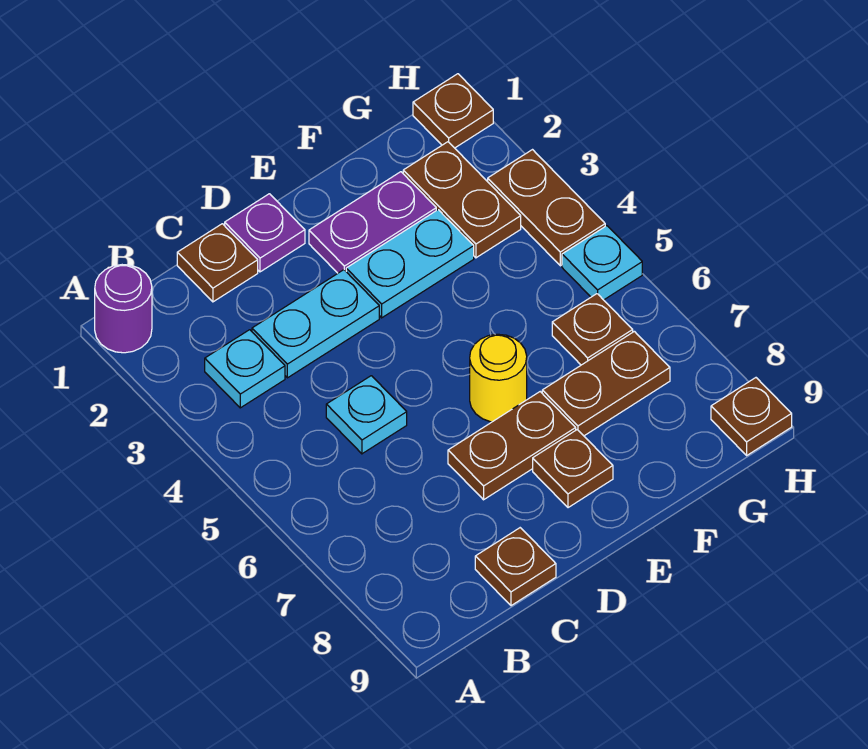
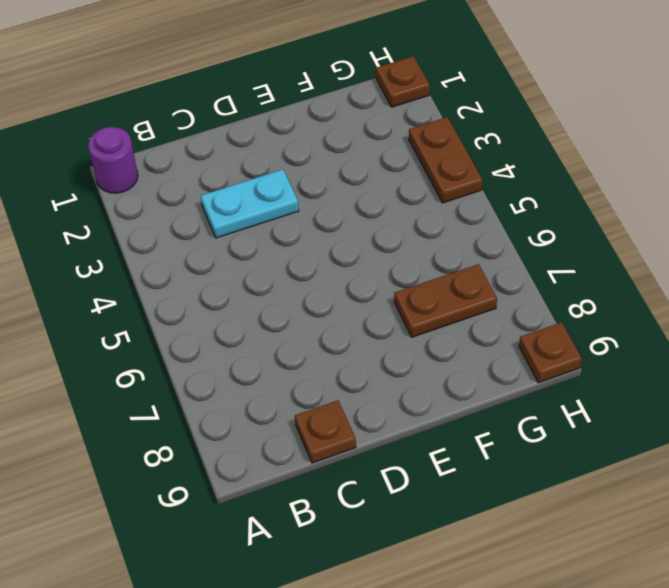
none -> cyan 1x1 plate [205,330,285,408]
none -> brown 1x1 plate [177,224,258,302]
none -> cyan 1x1 plate [326,376,407,454]

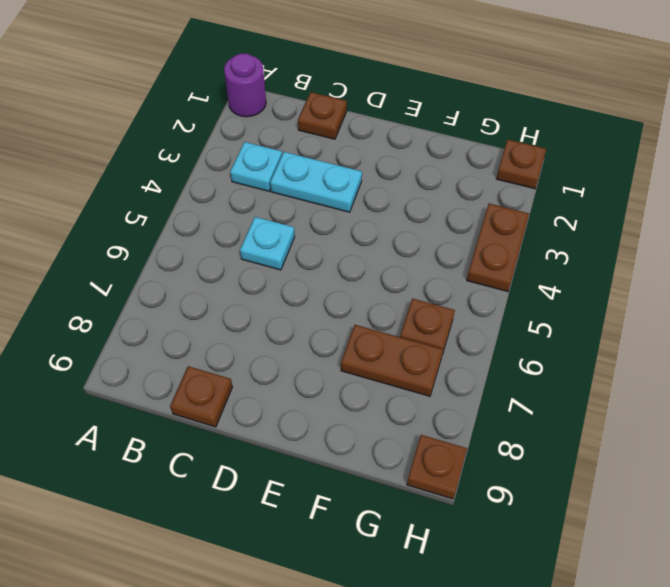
none -> purple 1x1 plate [225,194,305,272]
none -> brown 1x2 plate [448,392,576,500]
none -> purple 1x2 plate [309,172,436,273]

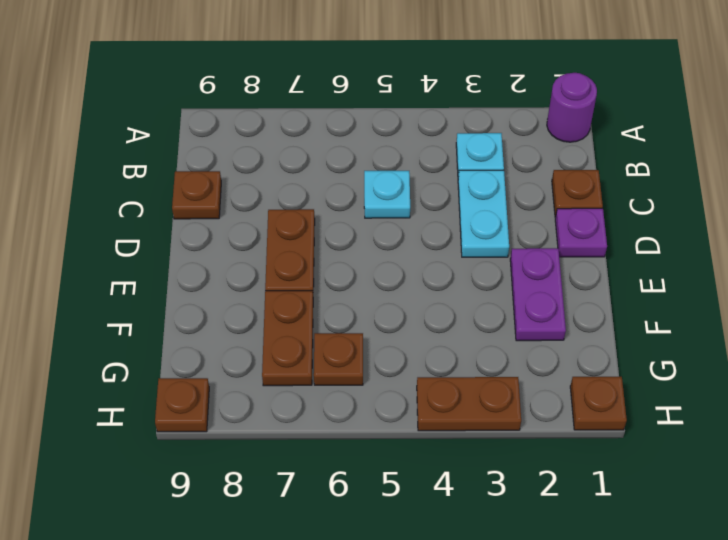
none -> cyan 1x2 plate [346,210,474,318]
none -> yellow 1x1 round brick [470,334,527,422]
none -> brown 1x1 plate [533,429,613,508]

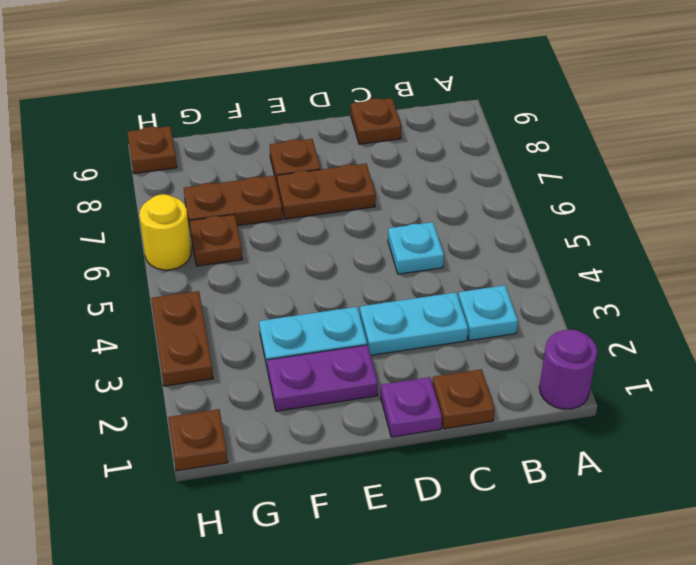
yellow 1x1 round brick [139,194,191,270] -> yellow 1x1 round brick moved to [470,334,527,422]
none -> brown 1x2 plate [403,142,521,258]
none -> cyan 1x1 plate [562,226,642,300]

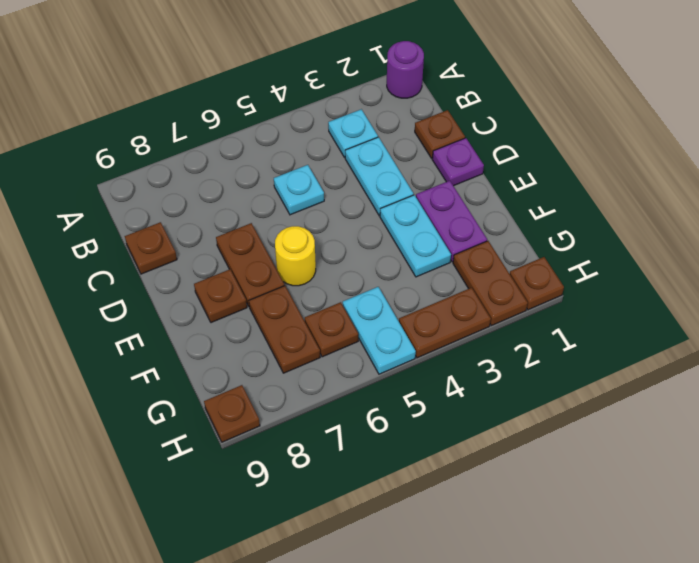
brown 1x2 plate [453,241,528,326] -> brown 1x2 plate turned to [403,142,521,258]
cyan 1x2 plate [343,287,416,374] -> cyan 1x1 plate [562,226,642,300]

